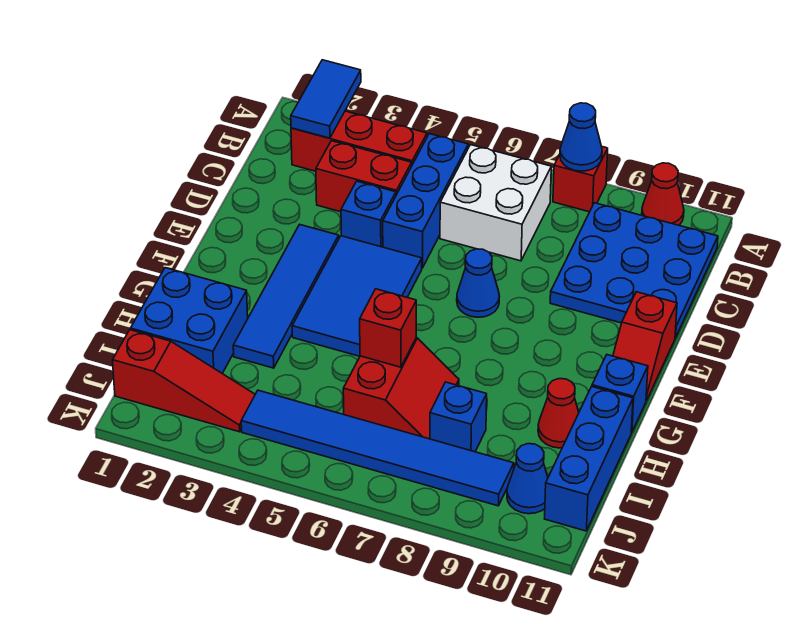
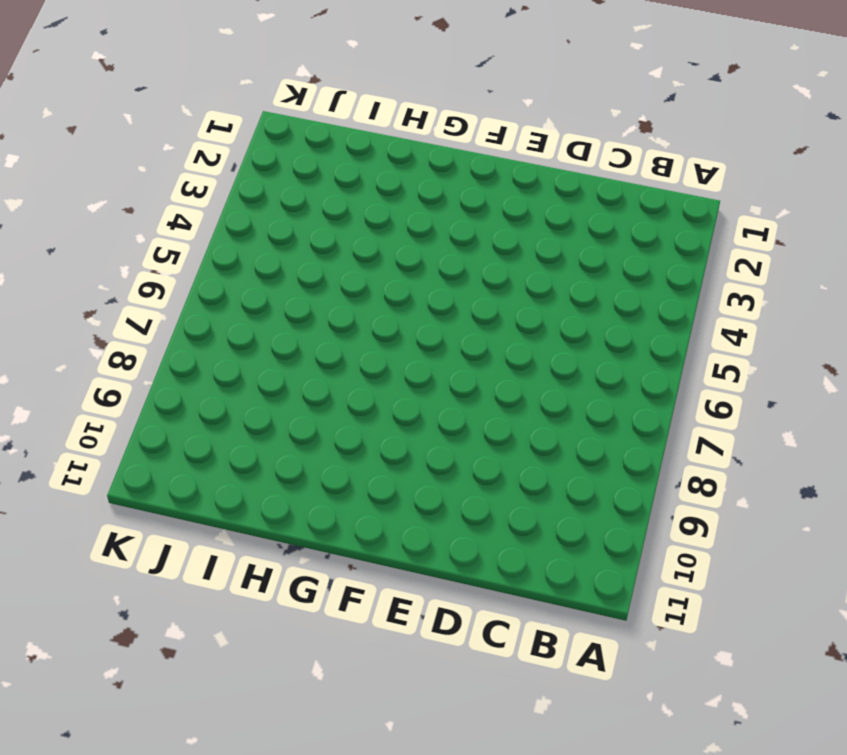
none -> red 1x1 brick [553,147,608,212]
none -> red 1x1 cone [642,163,684,225]
none -> red 1x3 brick [291,111,427,171]

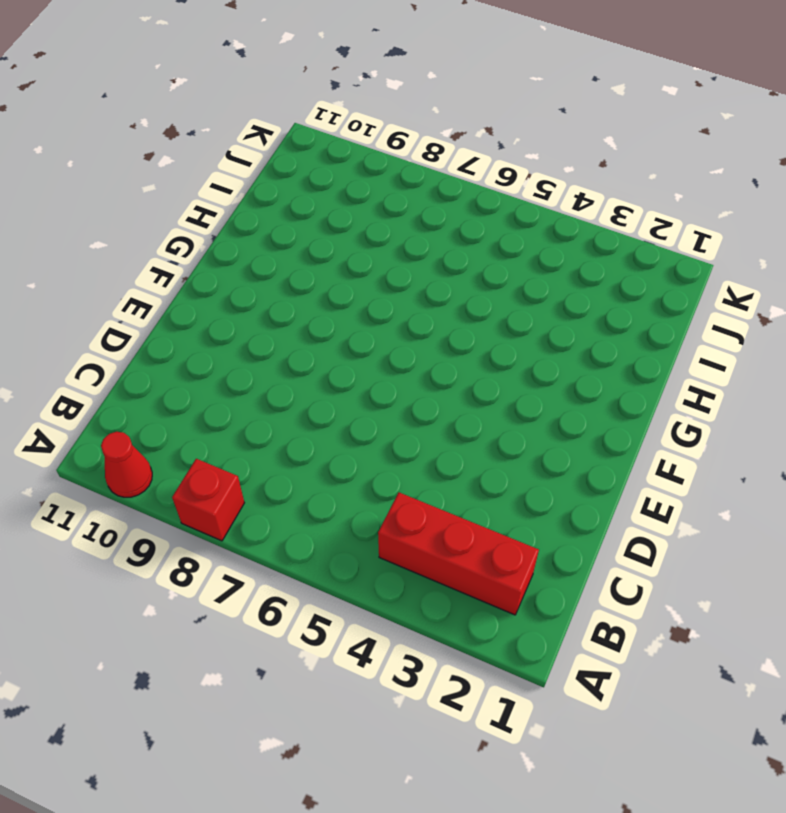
none -> blue 1x3 brick [383,134,468,268]
none -> white 2x2 brick [440,145,551,261]
none -> blue 3x3 plate [550,203,718,338]

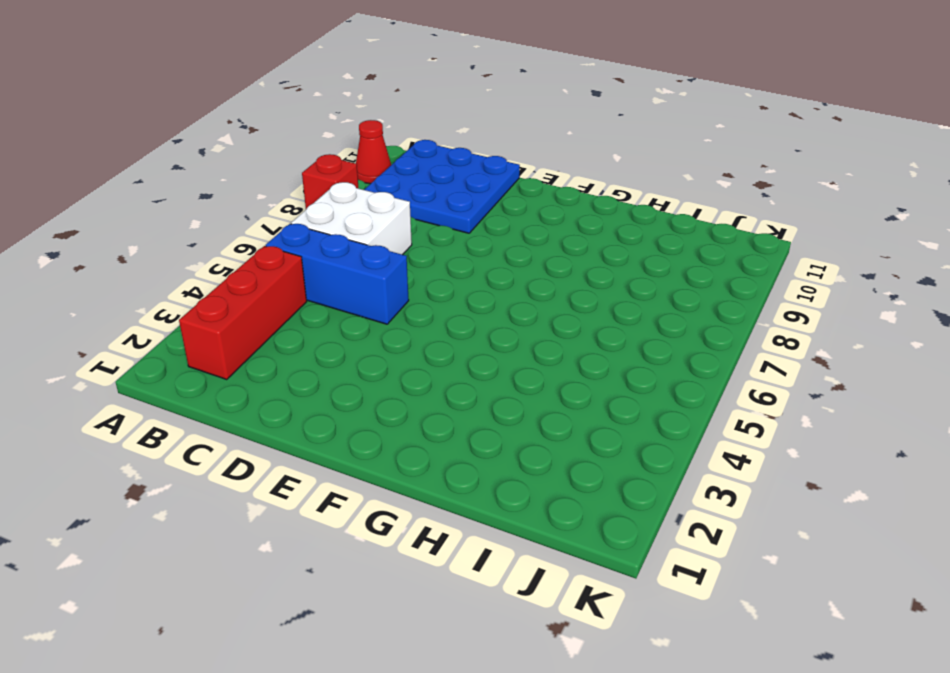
none -> red 1x2 brick [316,141,412,212]
none -> blue 1x1 brick [341,181,396,247]
none -> blue 1x4 tile [233,224,339,368]

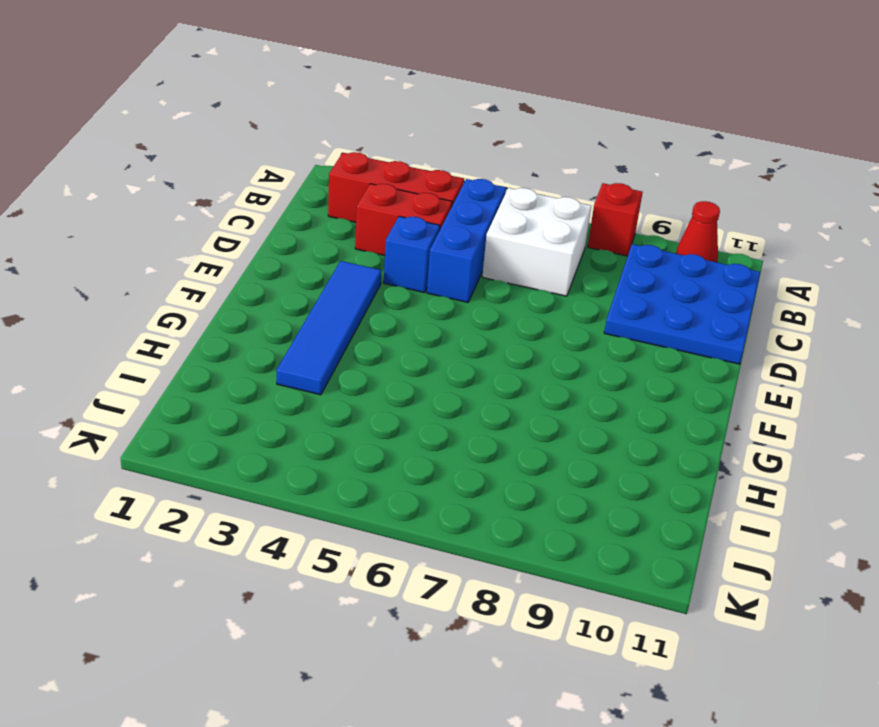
none -> blue 2x3 tile [292,236,422,356]
none -> blue 1x1 cone [457,249,500,317]
none -> red 1x2 slope [613,292,677,401]

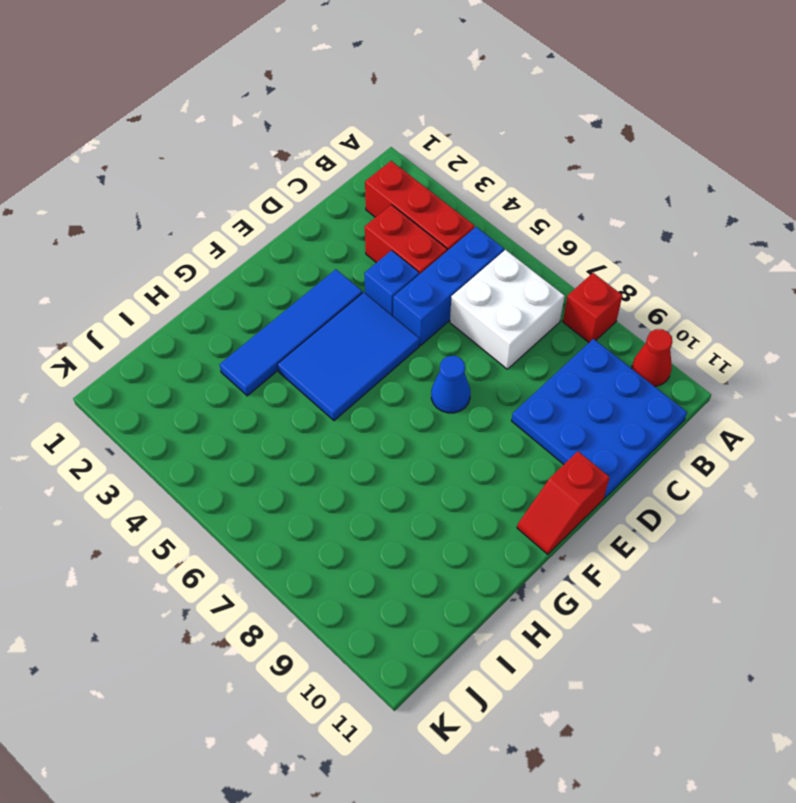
none -> blue 1x1 brick [592,355,648,433]
none -> blue 2x2 brick [130,268,248,373]
none -> red 2x2 slope [343,338,459,439]

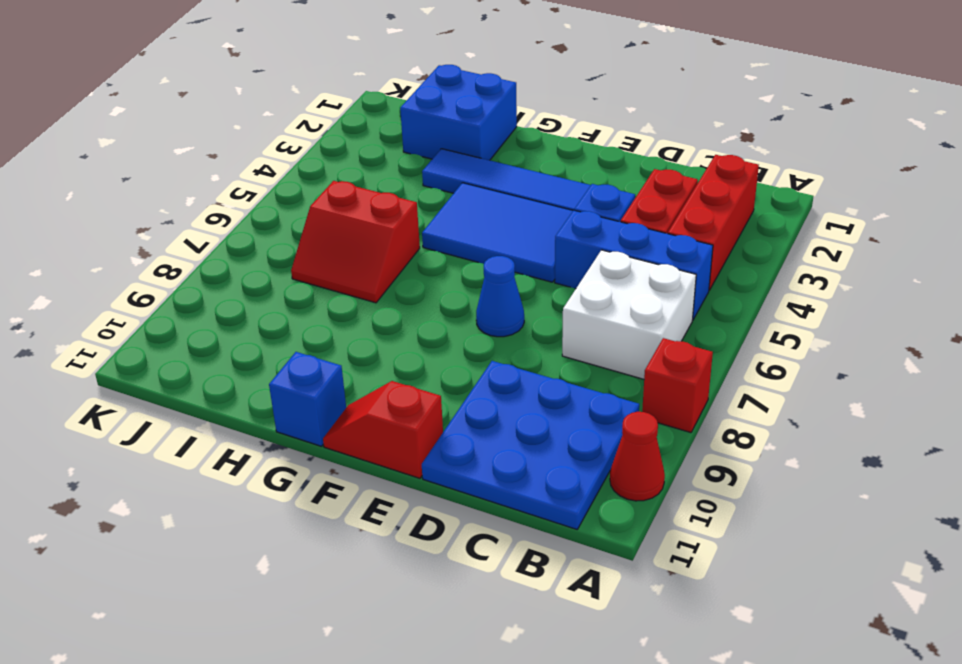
none -> red 1x1 cone [538,379,579,448]
none -> blue 1x3 brick [545,387,633,531]
none -> blue 1x1 brick [430,382,487,452]

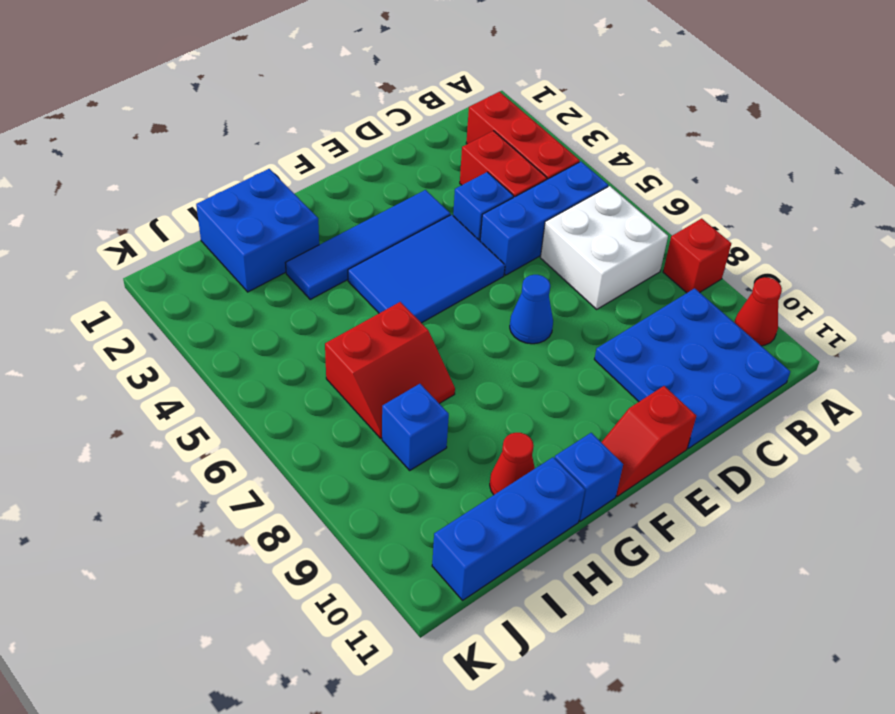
none -> red 1x3 slope [113,330,255,432]
none -> blue 1x6 tile [241,390,514,506]
none -> blue 1x1 cone [507,444,548,514]

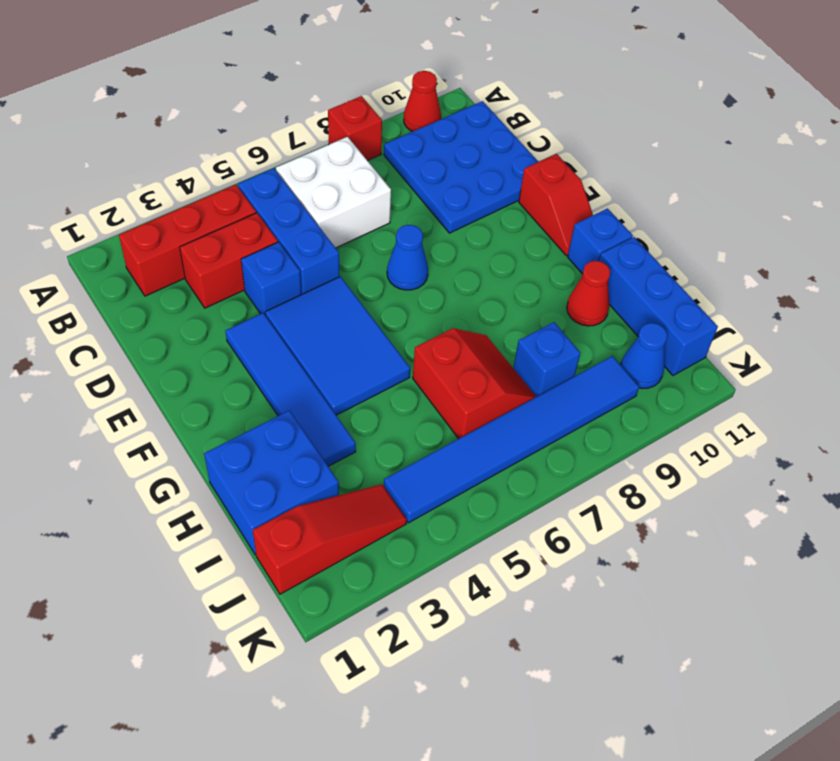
none -> blue 1x2 tile [291,60,361,138]
none -> blue 1x1 cone [560,103,602,171]
none -> red 1x1 brick [360,289,416,367]

